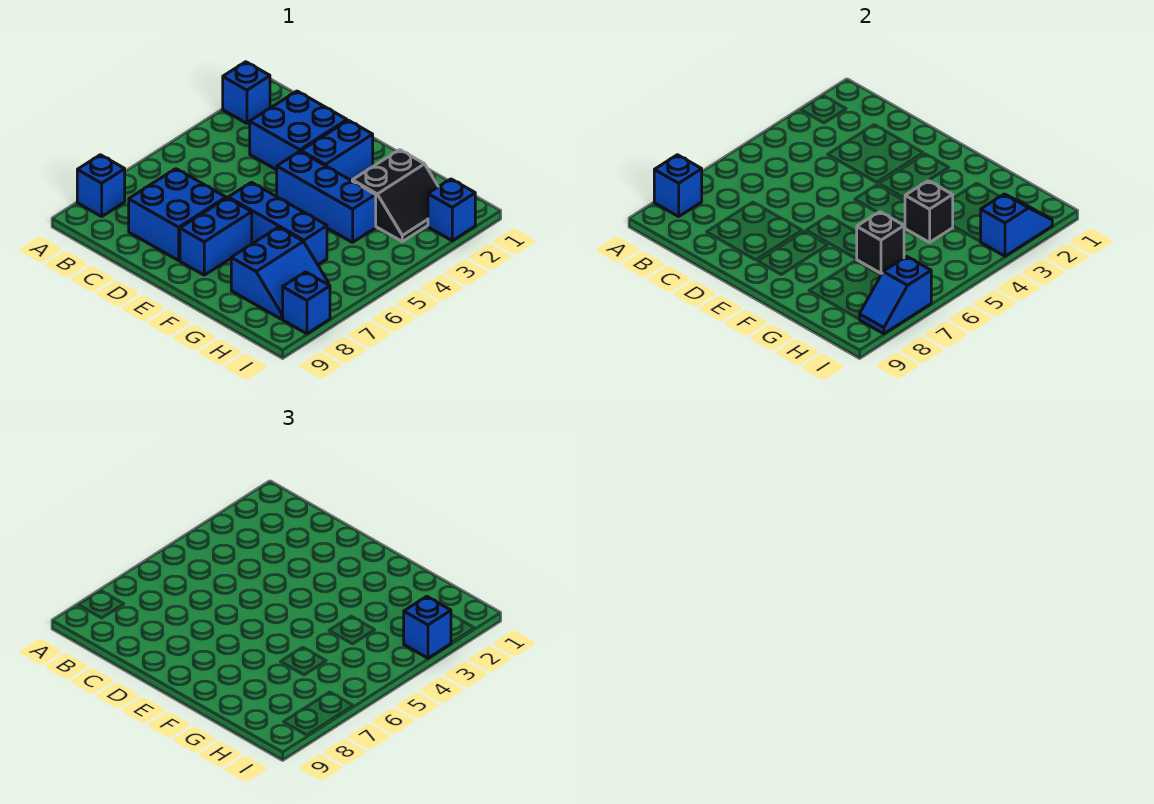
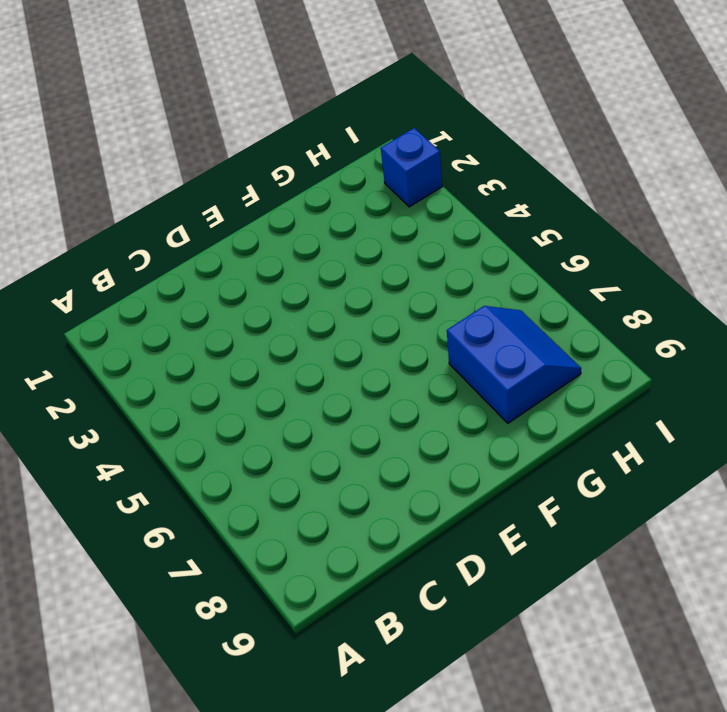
none -> blue 1x1 brick [223,62,270,123]
none -> blue 1x1 brick [77,155,125,216]
none -> blue 2x2 brick [250,91,347,170]

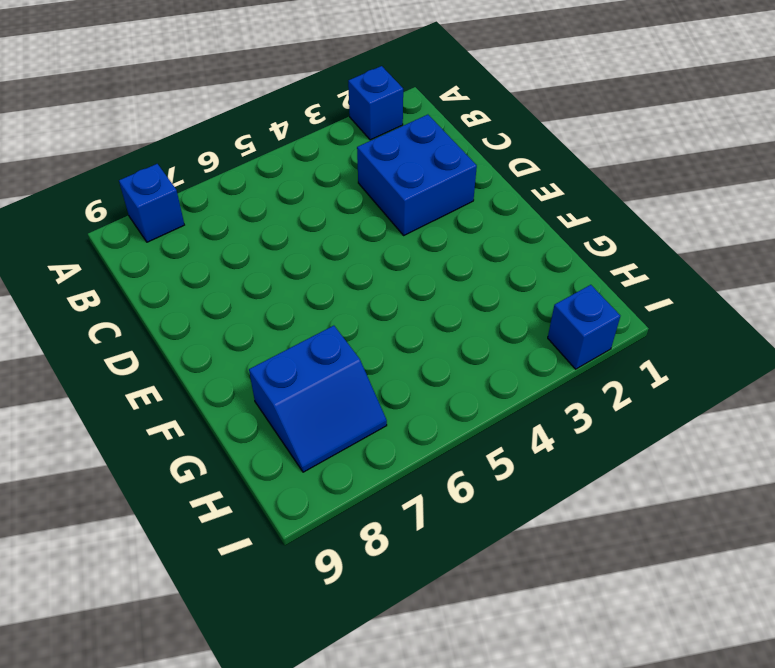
none -> blue 2x2 brick [129,169,226,260]
none -> blue 1x2 brick [301,120,373,181]
none -> blue 1x3 brick [277,151,376,242]

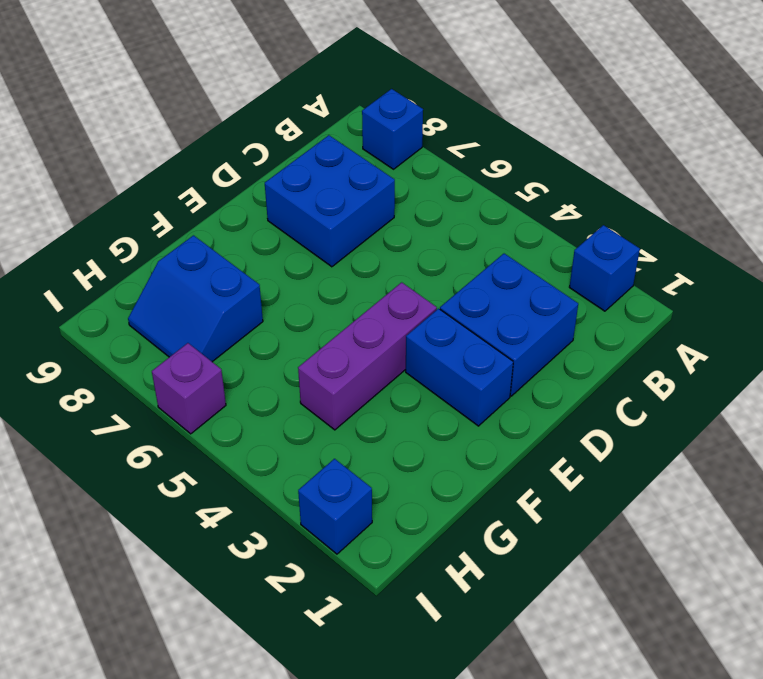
purple 1x3 brick [298,282,437,430] -> blue 1x3 brick [277,151,376,242]
purple 1x1 brick [152,343,226,434] -> none
none -> blue 1x3 brick [228,182,327,265]
none -> blue 1x2 brick [180,198,252,275]
none -> black 2x2 slope [352,150,438,242]

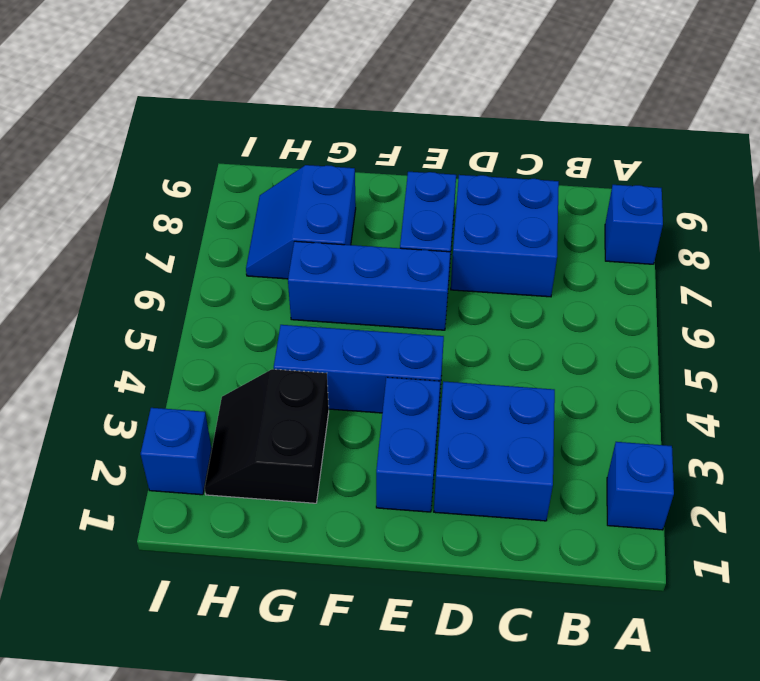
none -> blue 1x1 brick [283,272,330,334]
none -> blue 1x1 brick [654,155,702,216]
none -> black 1x1 brick [905,181,953,242]

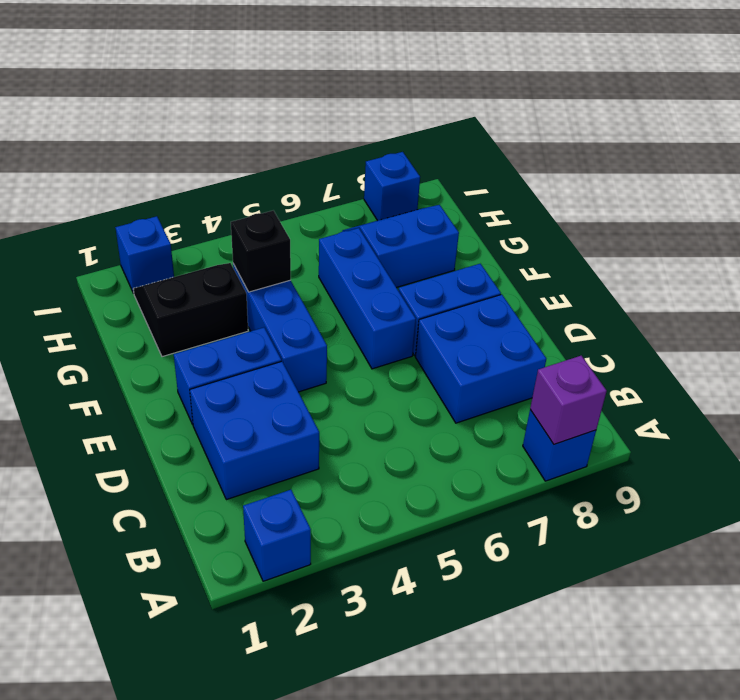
purple 1x1 brick [530,356,607,444] -> blue 1x1 brick [654,155,702,216]
none -> black 1x1 brick [857,212,904,273]
none -> blue 1x2 slope [980,194,1052,256]
none -> blue 1x2 slope [860,257,931,334]

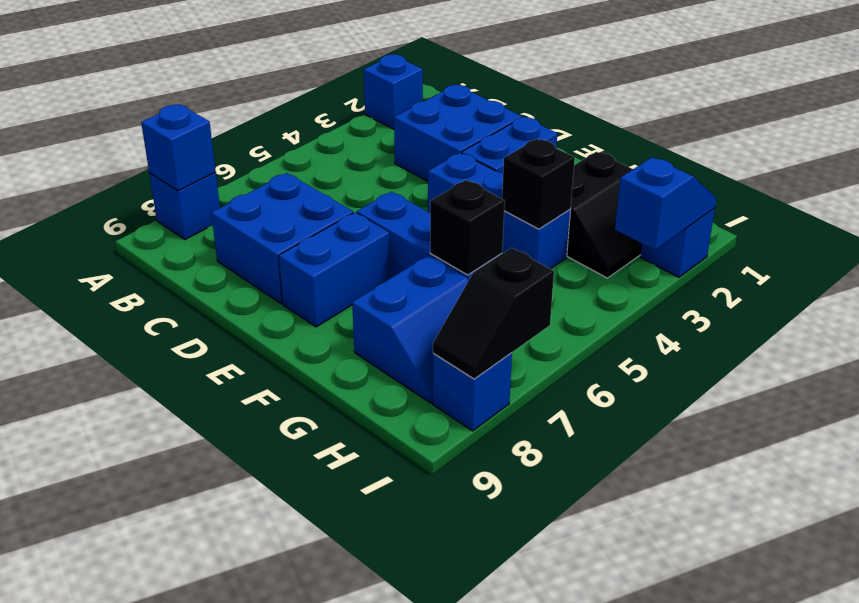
black 1x2 slope [433,248,554,379] -> blue 1x2 slope [860,257,931,334]
none -> blue 1x1 brick [404,596,451,658]

